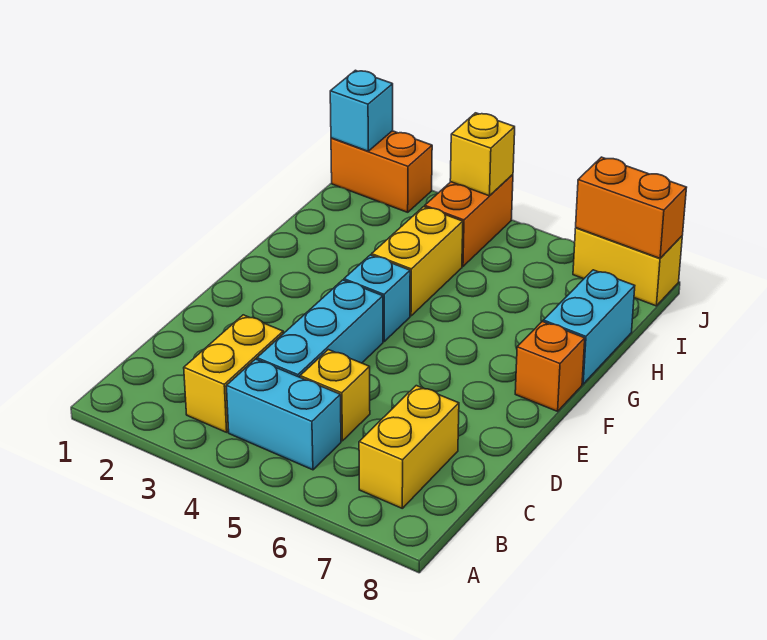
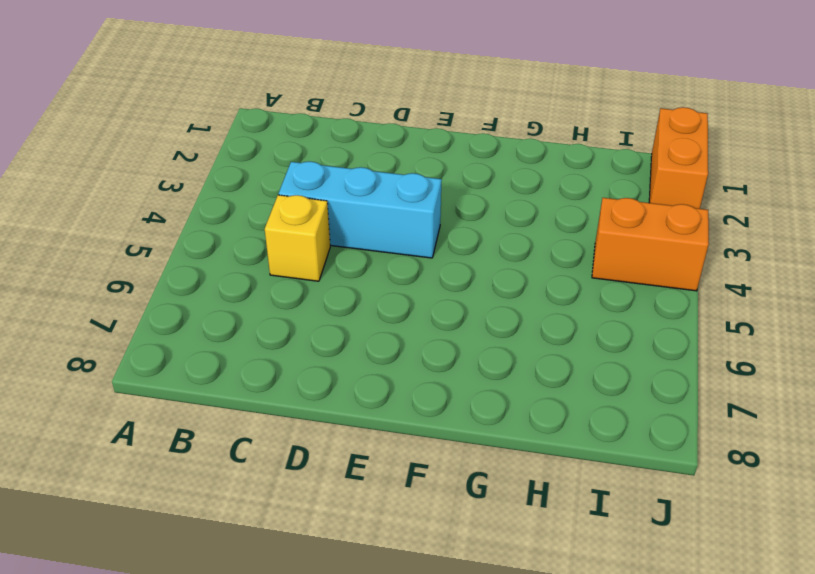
none -> yellow 1x2 brick [184,315,283,432]
none -> cyan 1x2 brick [227,359,341,470]
none -> yellow 1x2 brick [359,386,459,508]

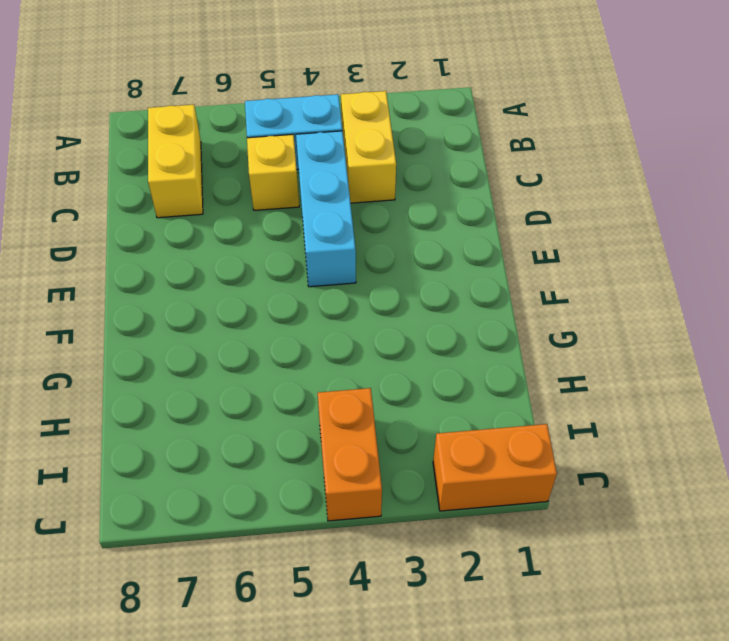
none -> cyan 1x1 brick [344,255,410,342]
none -> orange 1x1 brick [515,321,585,411]
none -> yellow 1x2 brick [372,207,463,316]

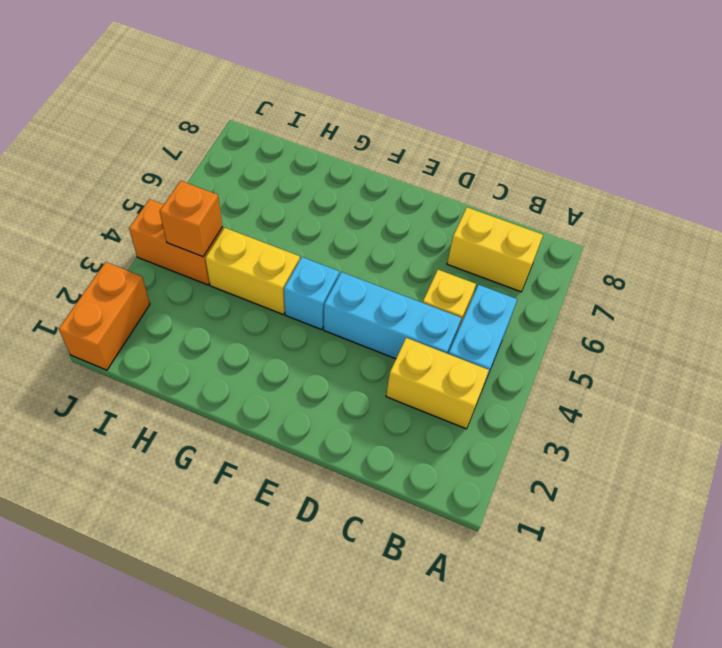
orange 1x1 brick [160,181,223,257] -> orange 1x1 brick moved to [515,321,585,411]
none -> cyan 1x2 brick [543,270,635,384]
none -> yellow 1x2 brick [573,228,682,306]
none -> cyan 1x1 brick [330,70,393,151]

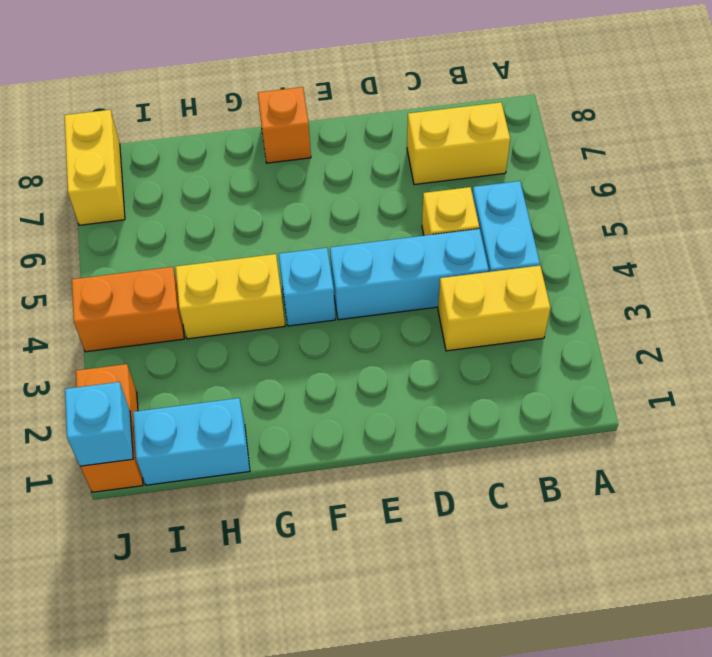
cyan 1x2 brick [133,398,250,485] -> cyan 1x2 brick moved to [543,270,635,384]
none -> yellow 1x1 brick [450,113,515,196]
none -> orange 1x2 brick [576,157,687,258]

